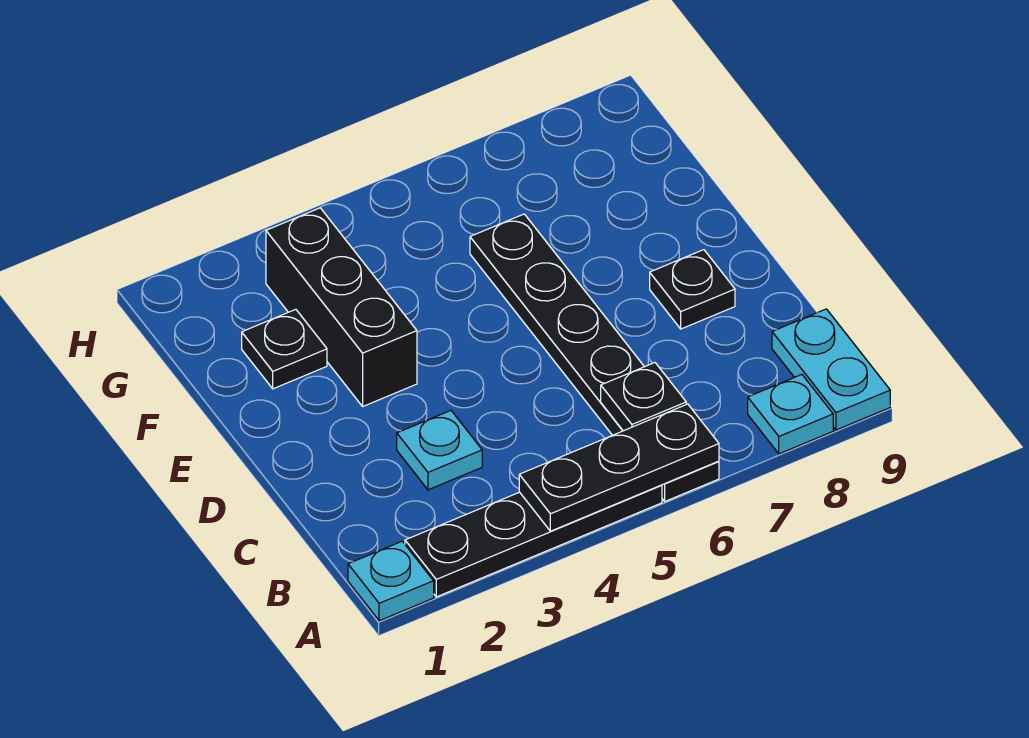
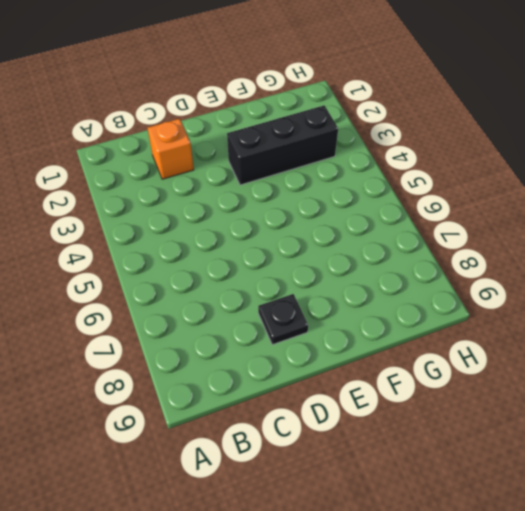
orange 1x1 brick [148,119,194,179] -> none
none -> cyan 1x1 plate [348,541,434,621]
none -> black 1x4 plate [405,485,662,597]

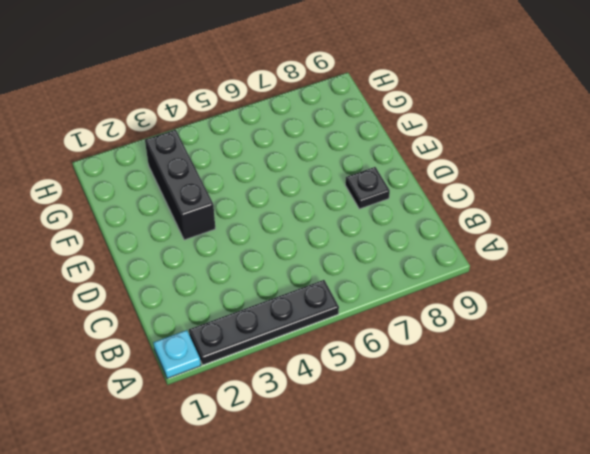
none -> black 1x6 plate [470,214,719,501]
none -> cyan 1x1 plate [748,375,833,454]

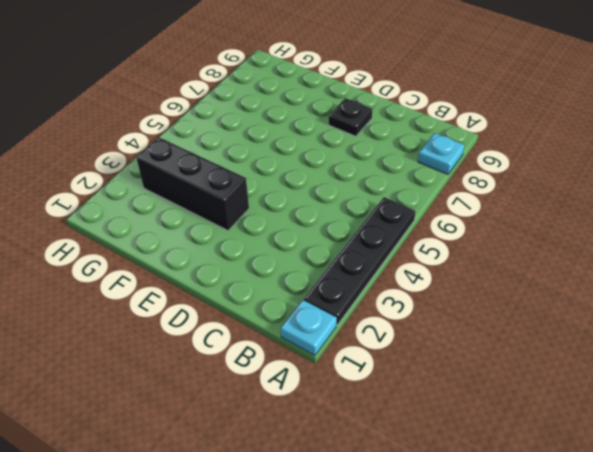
none -> black 1x6 plate [470,214,719,501]
none -> cyan 1x2 plate [772,309,890,430]

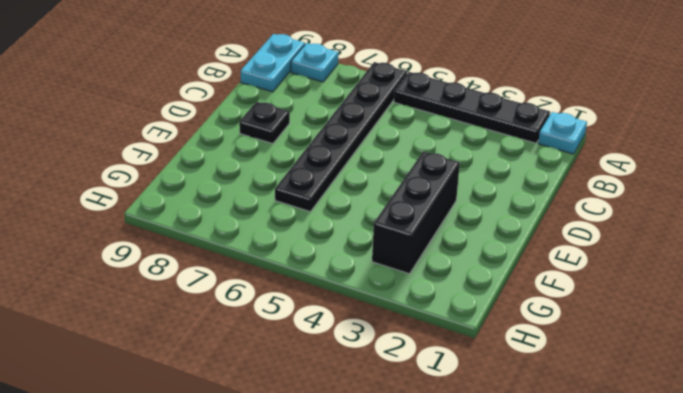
none -> cyan 1x1 plate [397,411,482,490]
none -> black 1x1 plate [242,309,327,389]

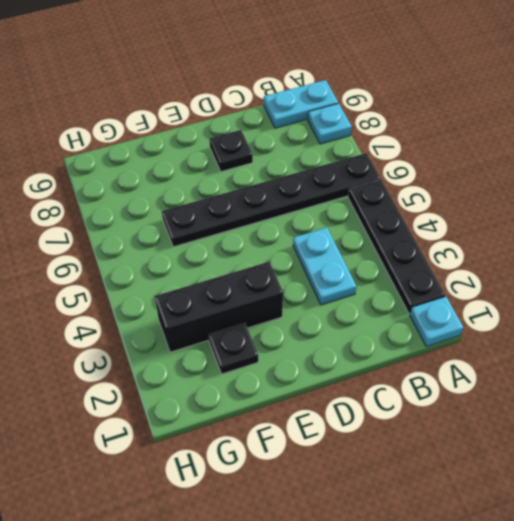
cyan 1x2 plate [293,228,356,305] -> cyan 1x1 plate [397,411,482,490]
none -> black 1x3 plate [519,404,719,531]
none -> black 1x1 plate [601,363,686,431]

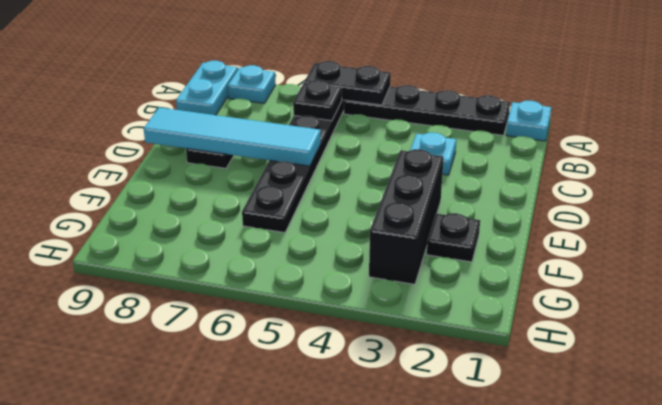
black 1x2 plate [305,61,391,105] -> black 1x3 plate [519,404,719,531]
cyan 1x4 tile [144,107,321,166] -> none

